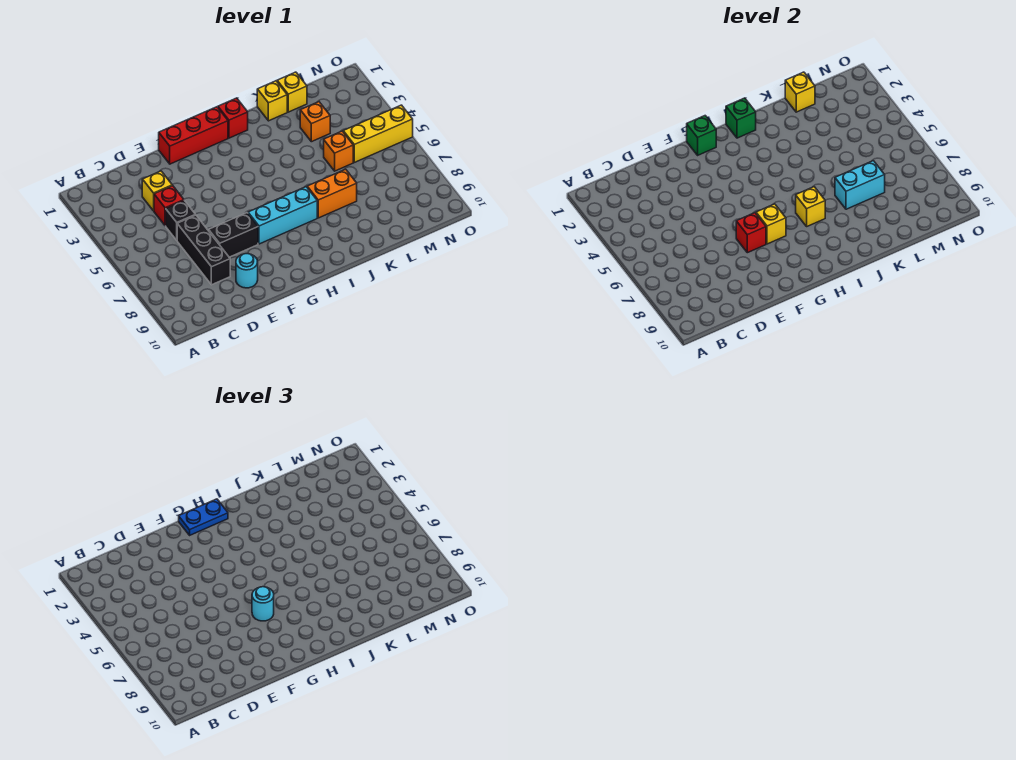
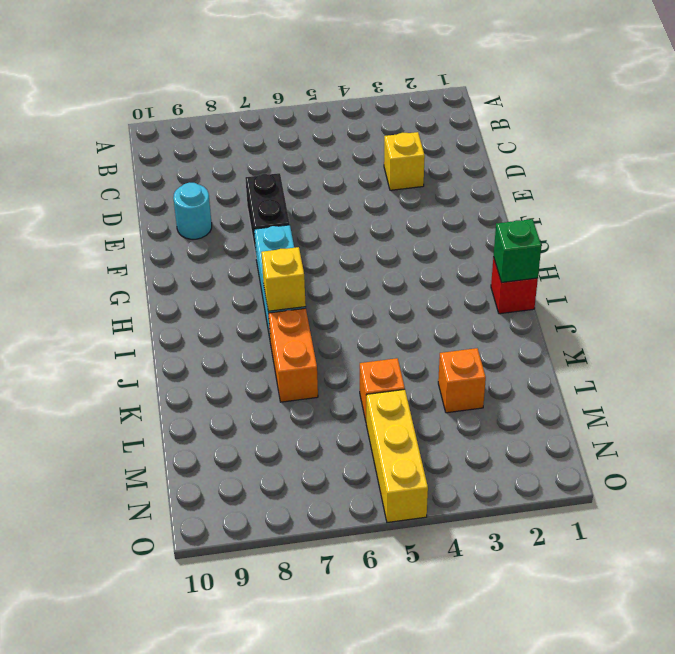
none -> red 1x1 brick [154,186,184,226]
none -> black 1x1 brick [166,200,195,240]
none -> black 1x3 brick [177,215,230,285]

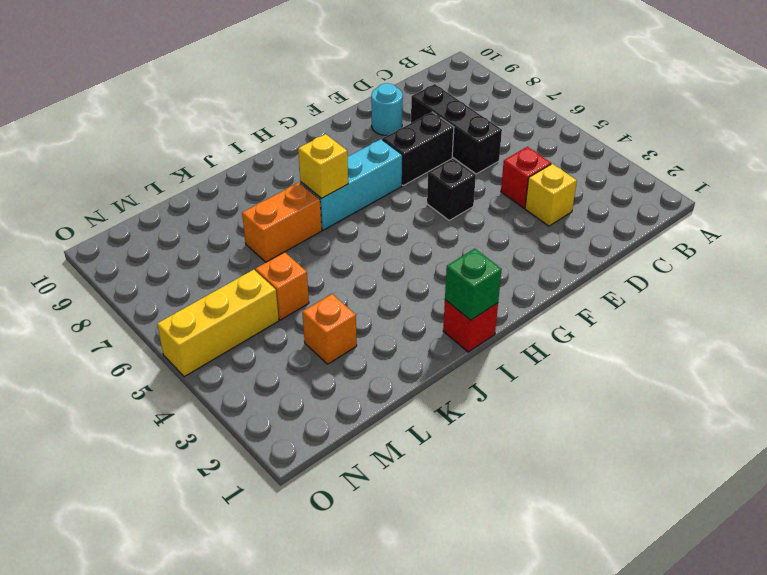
black 1x1 brick [427,159,476,220] -> black 1x1 brick moved to [166,200,195,240]
none -> red 1x3 brick [159,107,228,164]
none -> yellow 1x1 brick [257,81,287,121]
none -> yellow 1x1 brick [277,72,307,112]

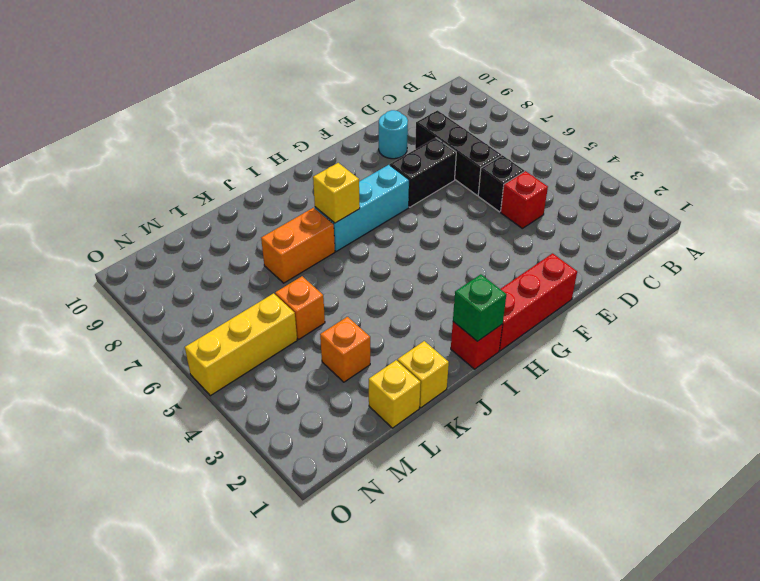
none -> yellow 1x1 brick [142,171,172,211]
none -> red 1x1 brick [736,213,766,253]
none -> green 1x1 brick [687,116,716,155]

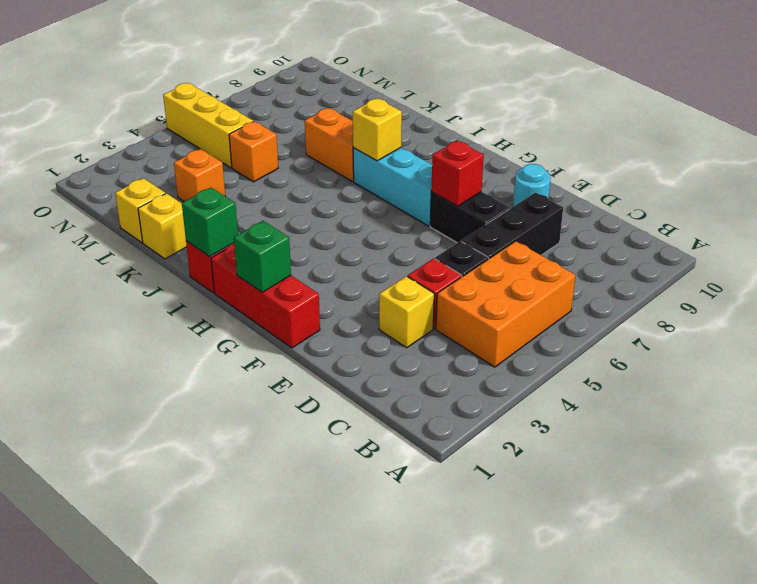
orange 2x3 brick [436,241,575,367] -> none
none -> yellow 1x1 brick [756,204,786,244]
none -> cyan 1x2 brick [835,161,885,209]
none -> yellow 1x1 brick [785,72,815,112]

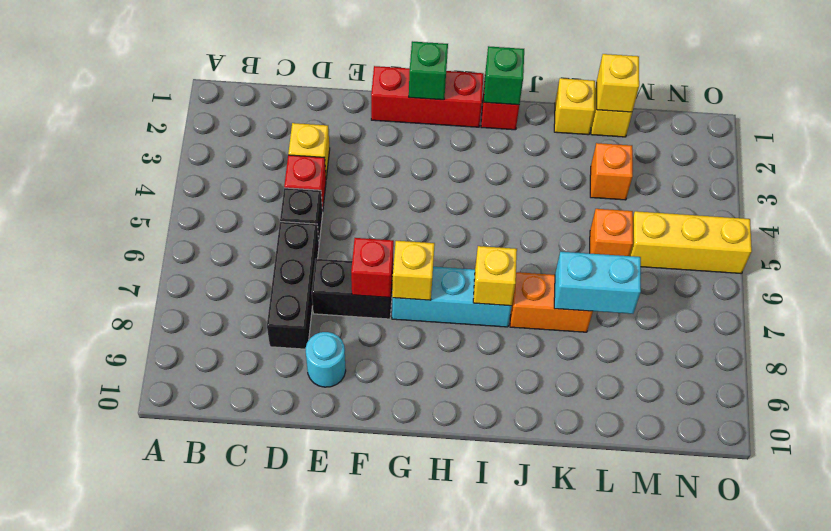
none -> blue 1x2 plate [179,499,228,535]
none -> cyan 1x1 round brick [252,587,274,621]

